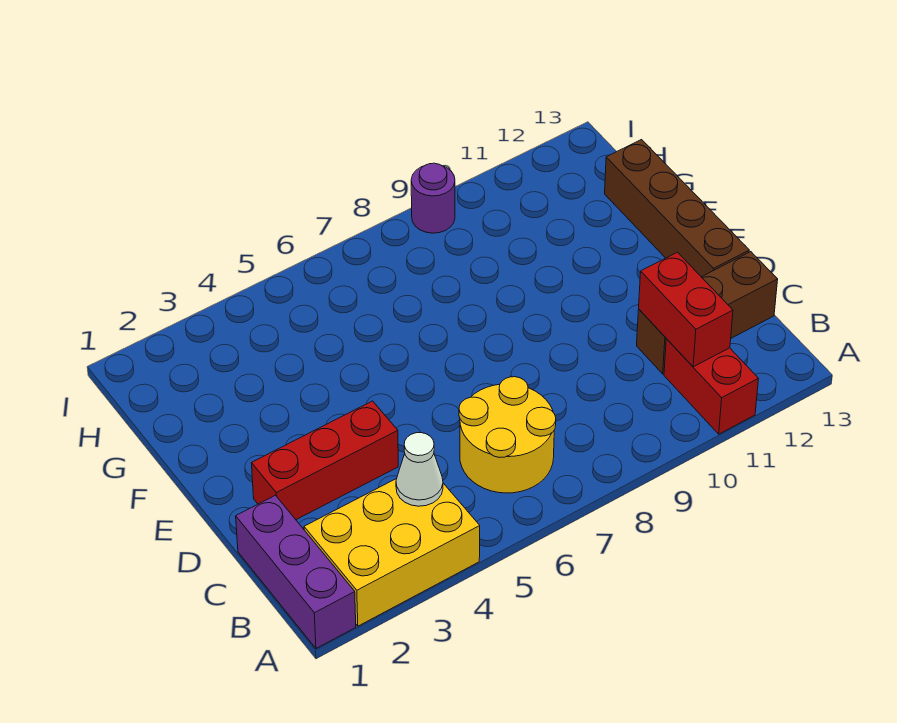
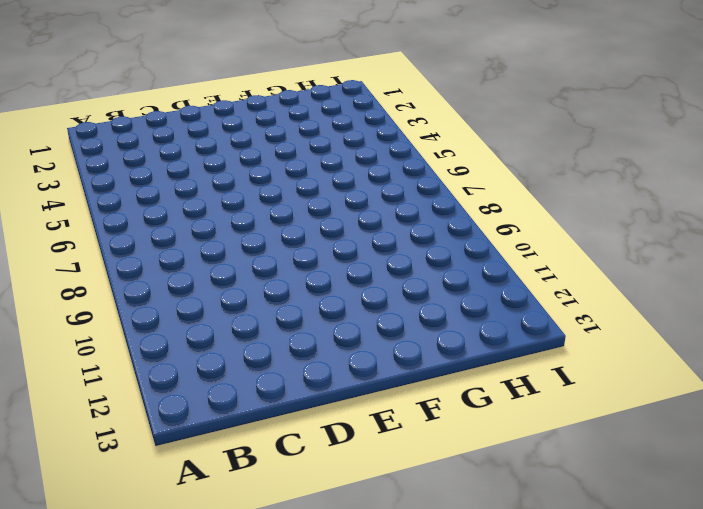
none -> purple 1x3 brick [236,495,356,648]
none -> yellow 2x3 brick [304,479,480,626]

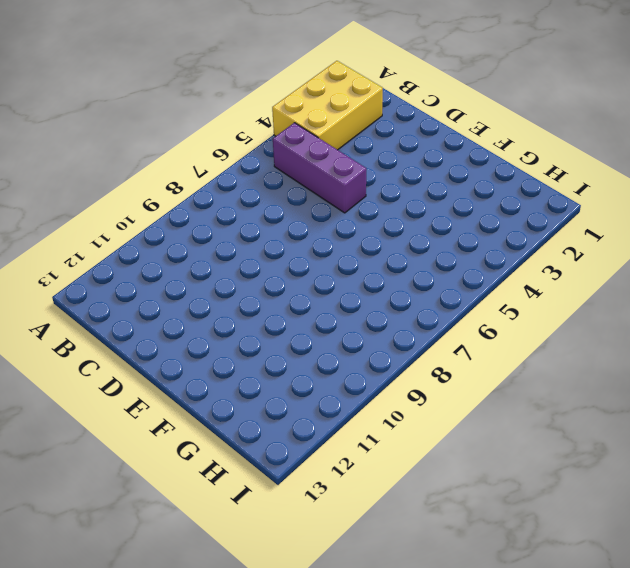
purple 1x3 brick [273,123,366,213] -> purple 1x3 brick moved to [236,495,356,648]
none -> red 1x2 brick [664,339,758,434]
none -> yellow 2x2 round brick [459,377,556,493]

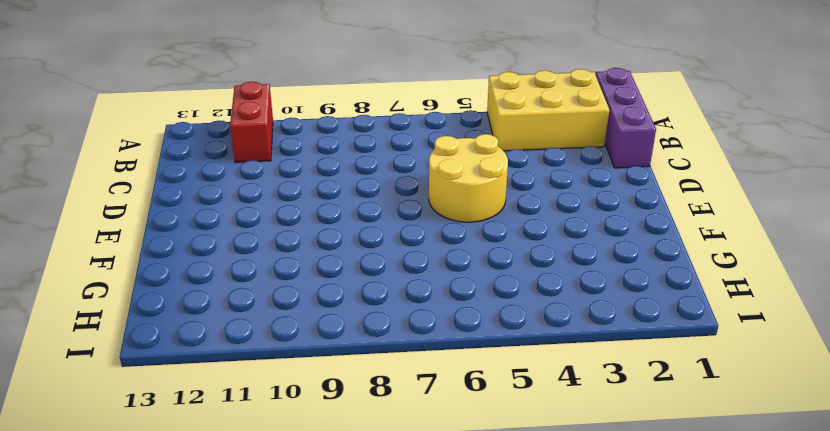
yellow 2x2 round brick [429,134,508,222] -> yellow 2x2 round brick moved to [459,377,556,493]
none -> brown 1x3 brick [637,252,778,374]
none -> red 1x3 brick [252,401,398,520]

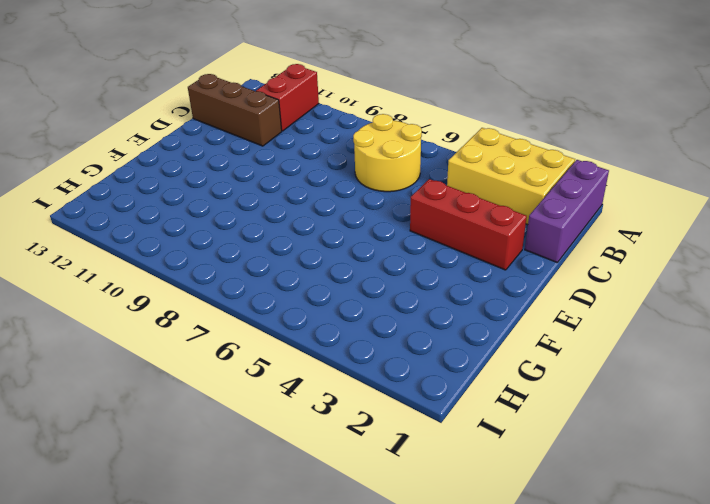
none -> brown 1x4 brick [605,140,749,277]
none -> purple 1x1 round brick [411,163,455,233]

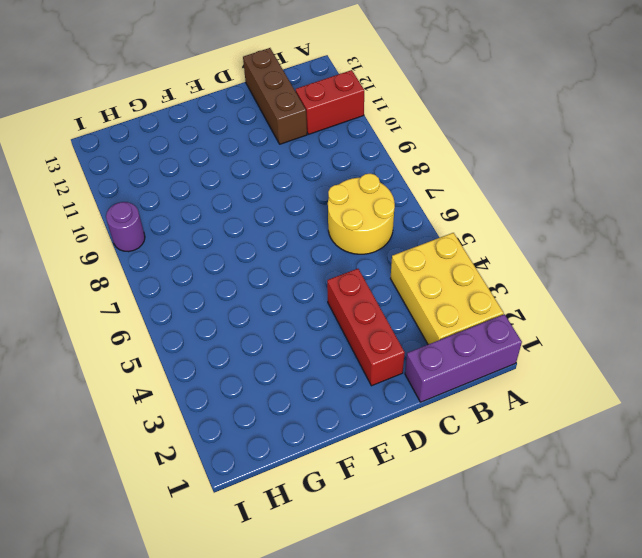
none -> brown 1x4 brick [605,140,749,277]
none -> white 1x1 cone [396,433,443,506]

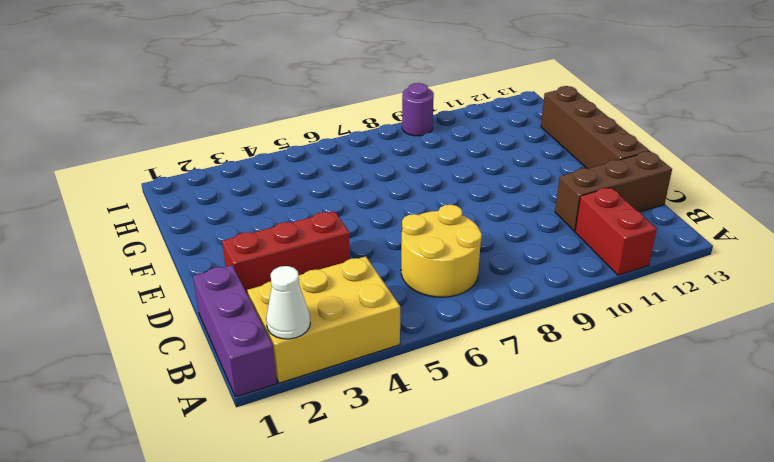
white 1x1 cone [266,266,310,339] -> white 1x1 cone moved to [396,433,443,506]
none -> red 1x2 brick [639,252,733,367]

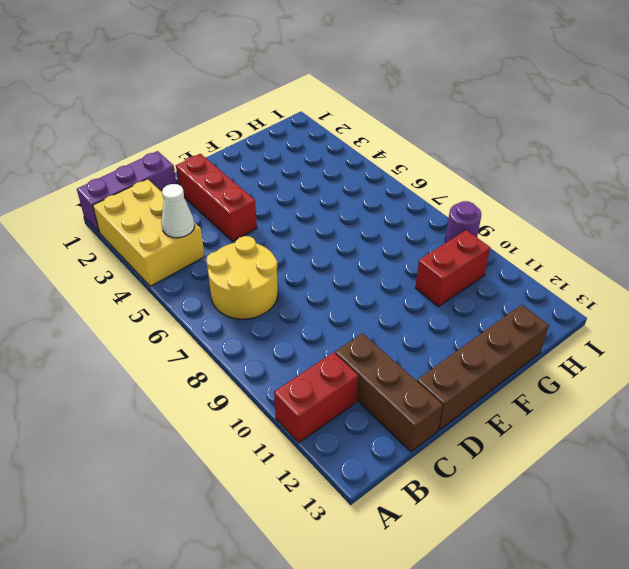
red 1x2 brick [415,230,490,306] -> red 1x2 brick moved to [639,252,733,367]

